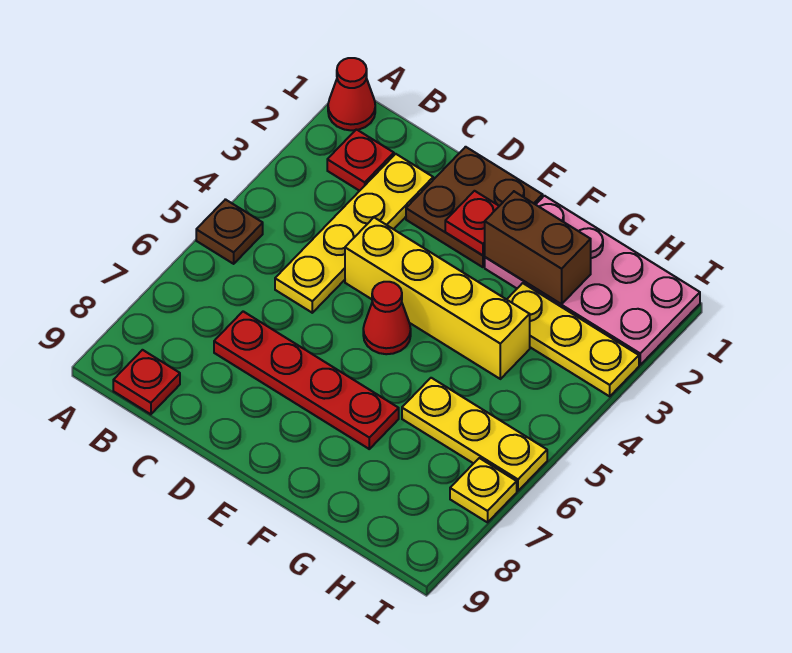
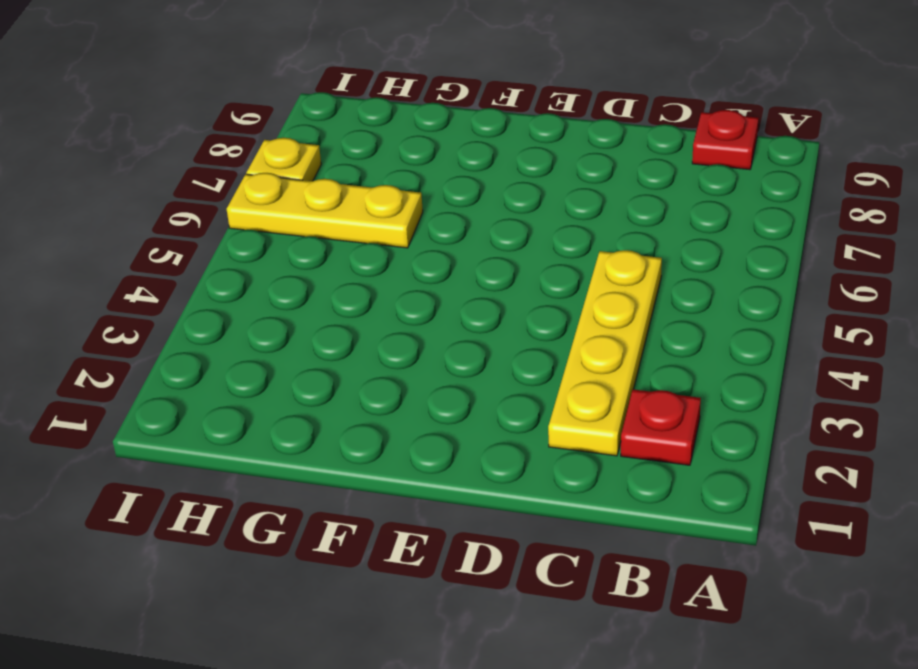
none -> red 1x1 cone [328,58,375,130]
none -> brown 1x1 plate [196,199,263,264]
none -> red 1x4 plate [214,311,399,449]

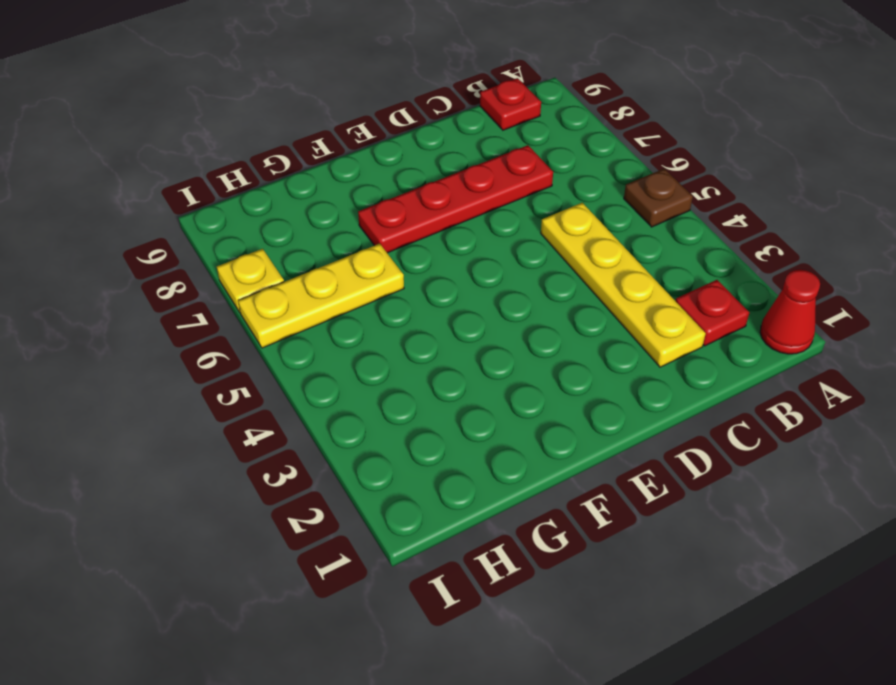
none -> brown 2x2 plate [406,147,543,267]
none -> yellow 1x4 brick [345,218,530,379]
none -> red 1x1 cone [363,282,411,354]

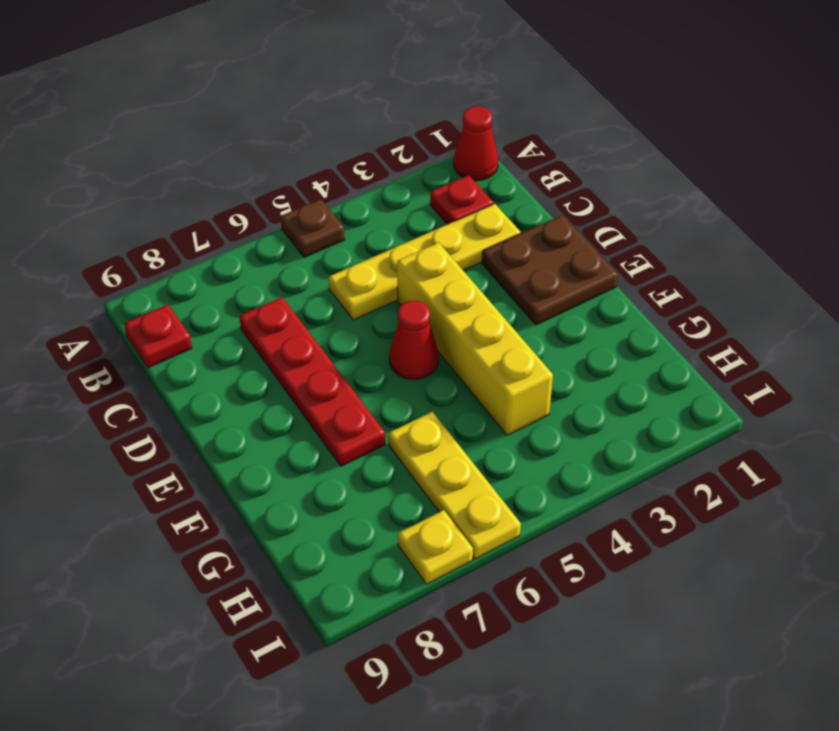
none -> pink 2x4 plate [485,196,700,365]
none -> yellow 1x3 plate [507,283,639,396]
none -> red 1x1 plate [445,191,499,255]

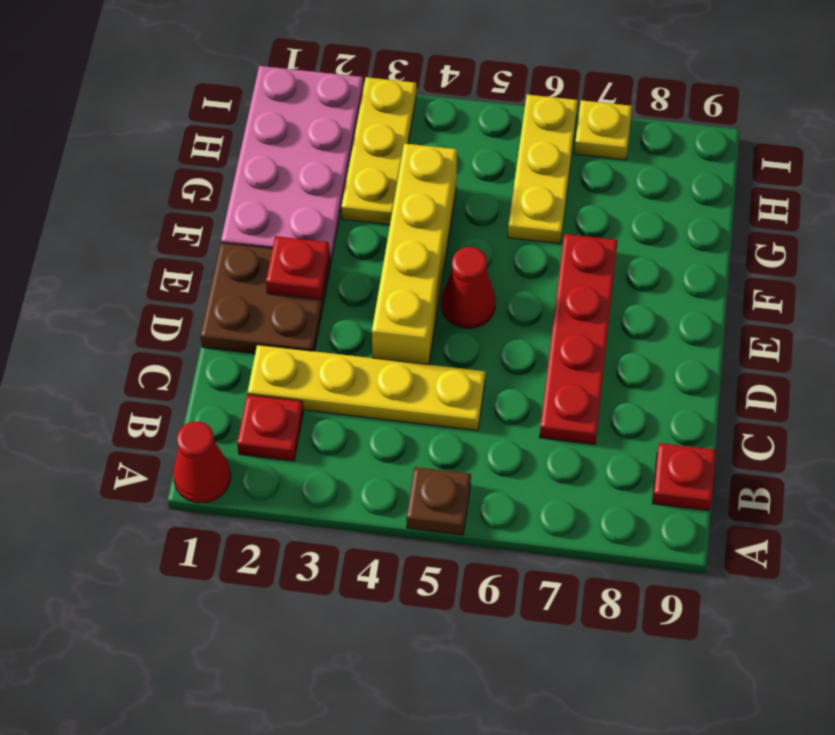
none -> brown 1x2 brick [485,192,591,304]

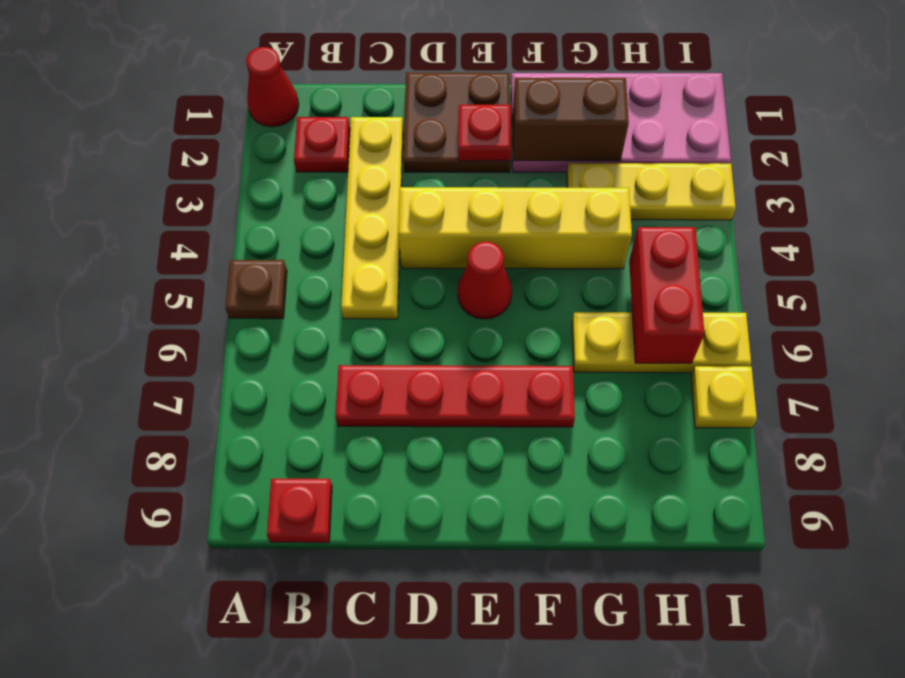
red 1x2 brick [629,227,705,363] -> none

